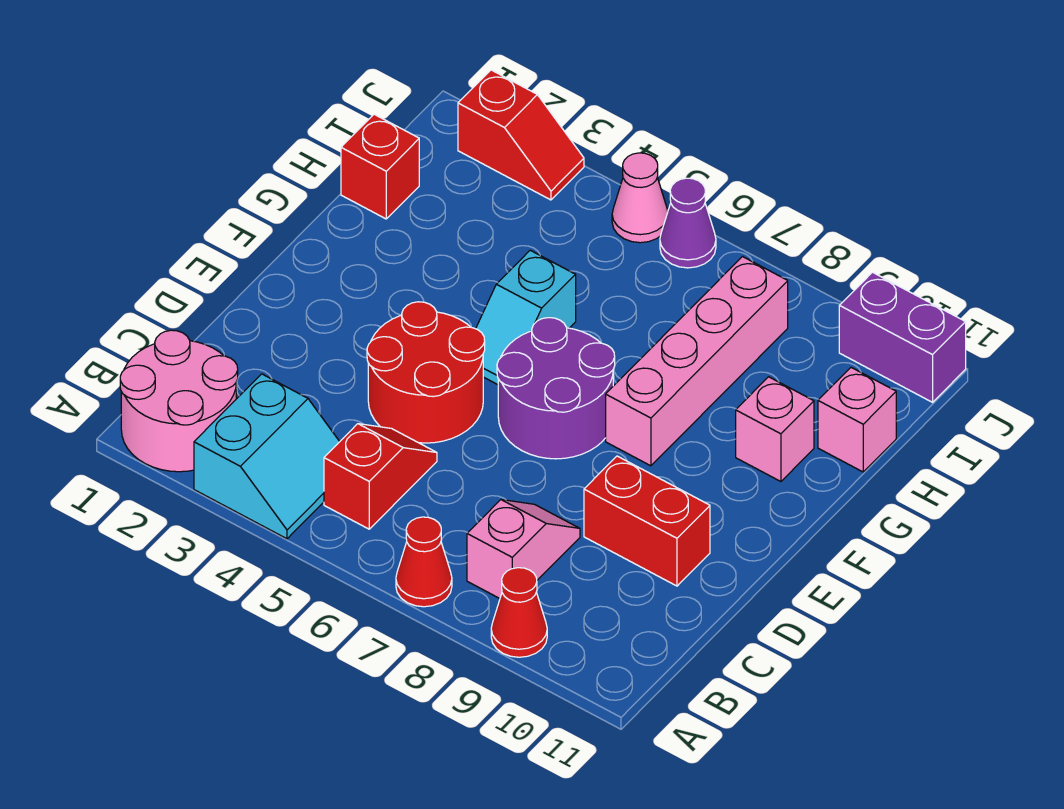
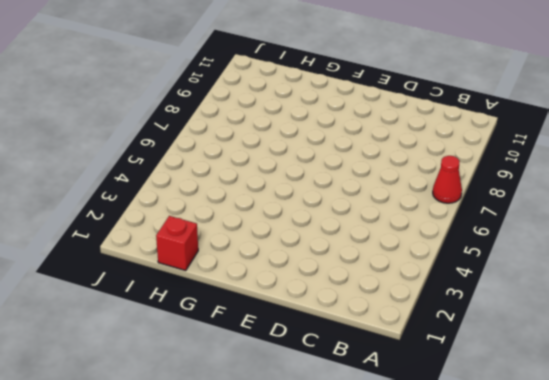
none -> pink 2x2 round brick [120,330,238,472]
none -> cyan 2x2 slope [194,374,340,539]
none -> red 1x1 cone [491,568,547,657]

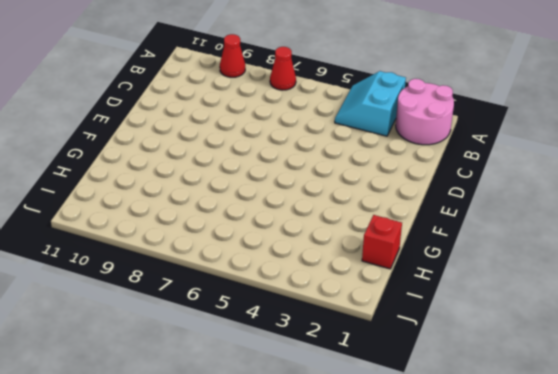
none -> red 1x2 slope [324,424,437,529]
none -> pink 1x2 slope [467,500,580,598]
none -> red 2x2 round brick [367,302,485,443]

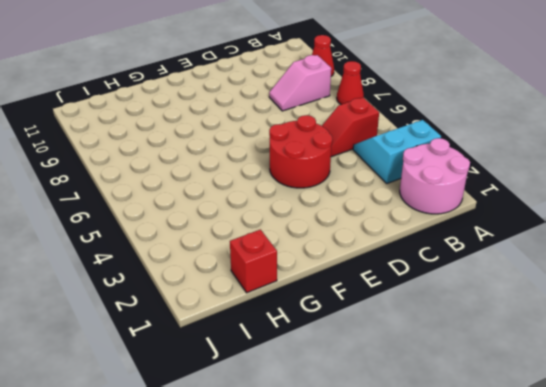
none -> red 1x2 brick [584,456,710,586]
none -> purple 2x2 round brick [497,318,615,459]
none -> cyan 1x2 slope [476,250,576,385]

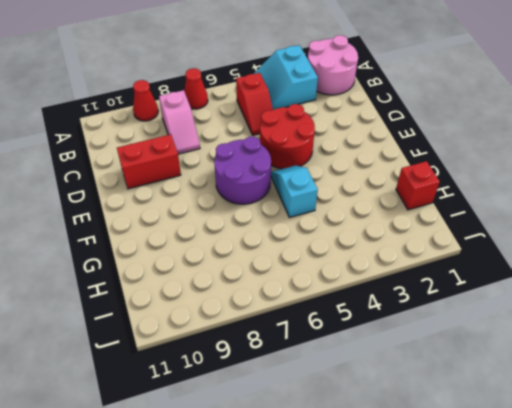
none -> pink 1x4 brick [606,257,788,466]
none -> pink 1x1 brick [736,377,814,482]
none -> pink 1x1 brick [818,368,896,472]

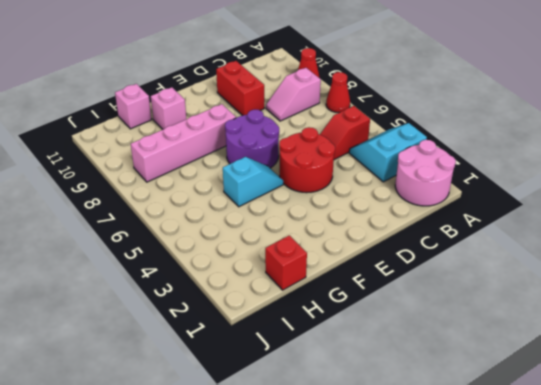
none -> red 1x2 slope [458,70,584,200]
none -> pink 1x1 cone [612,153,668,243]
none -> purple 1x1 cone [660,178,716,268]

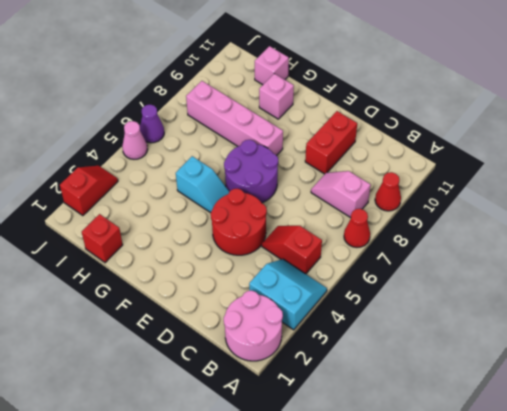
none -> purple 1x2 brick [839,272,966,402]

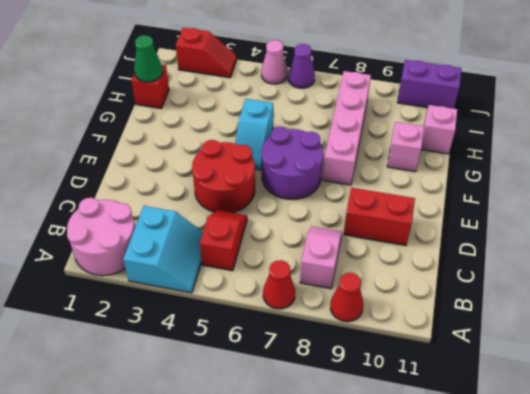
green 1x1 cone [134,35,163,82] -> none

